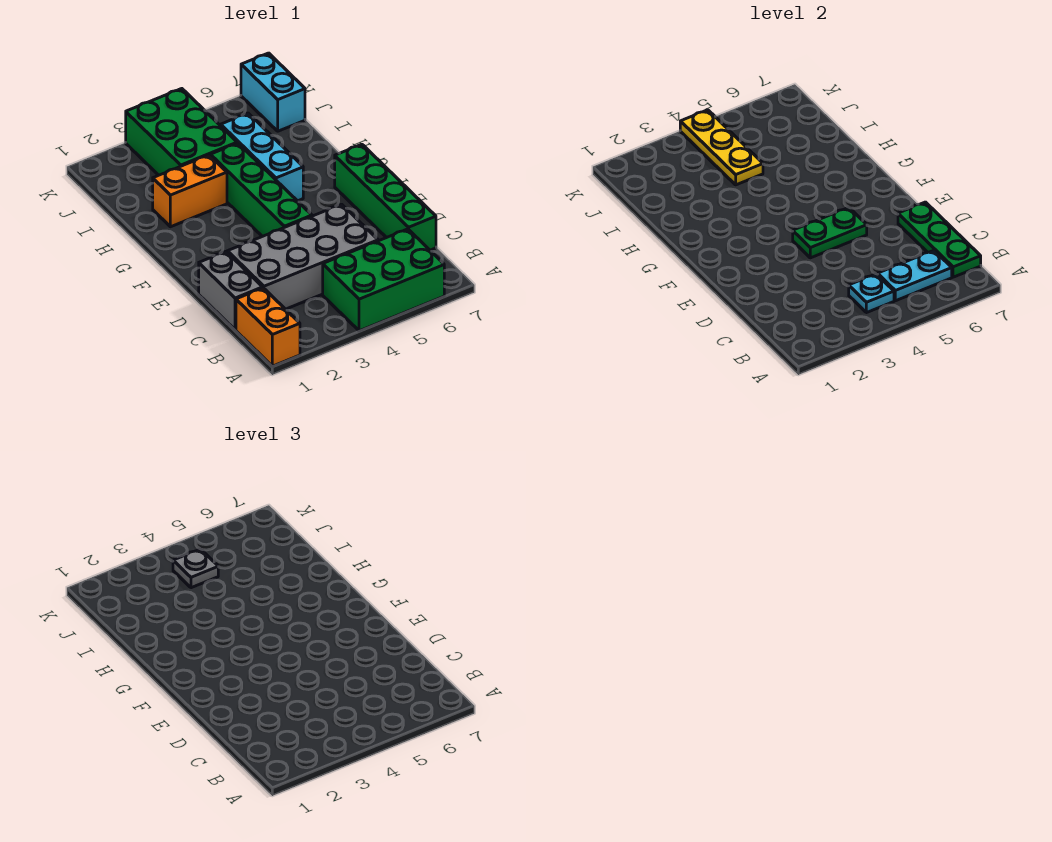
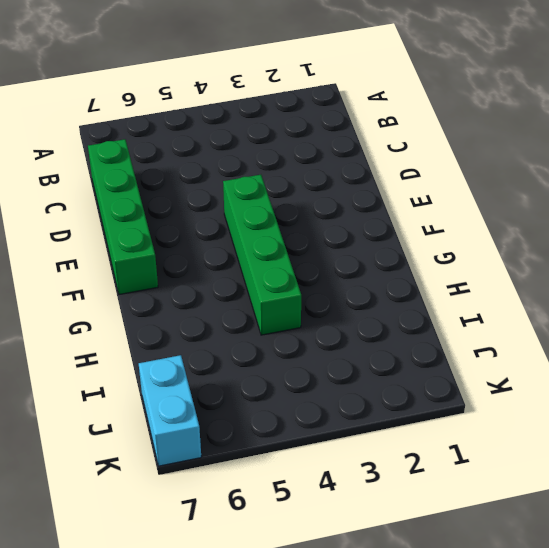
none -> orange 1x2 brick [236,288,300,366]
none -> green 2x3 brick [323,229,444,331]
none -> grey 1x2 brick [199,252,263,330]

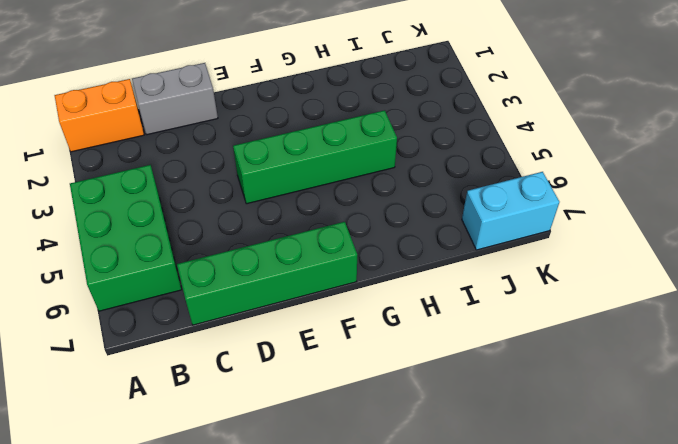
none -> grey 2x4 brick [227,204,378,309]
none -> cyan 1x3 brick [221,113,303,201]
none -> orange 1x2 brick [153,155,227,227]

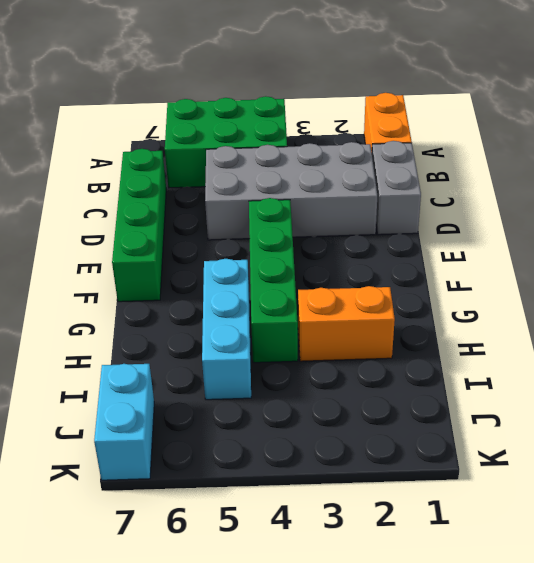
none -> green 2x3 brick [126,89,237,175]
none -> cyan 1x1 plate [849,274,894,313]
none -> cyan 1x2 plate [878,250,952,301]

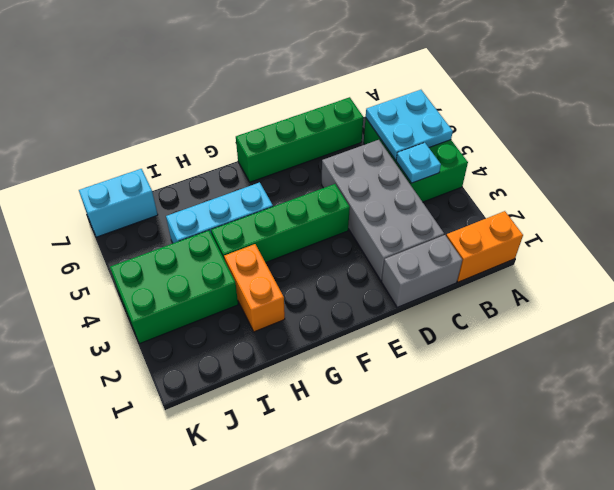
cyan 2x2 plate [366,90,453,160] -> cyan 1x2 plate [878,250,952,301]
none -> green 1x3 plate [898,202,981,277]
none -> green 1x2 plate [793,208,867,258]
none -> yellow 1x3 plate [680,110,763,185]

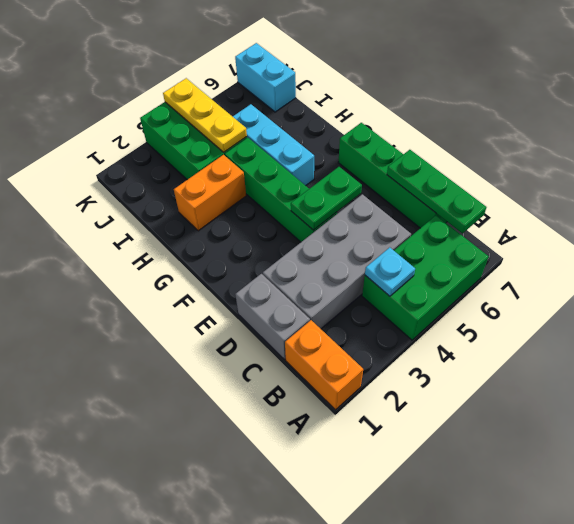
none -> cyan 1x2 plate [878,250,952,301]
none -> grey 1x1 plate [173,549,218,588]

